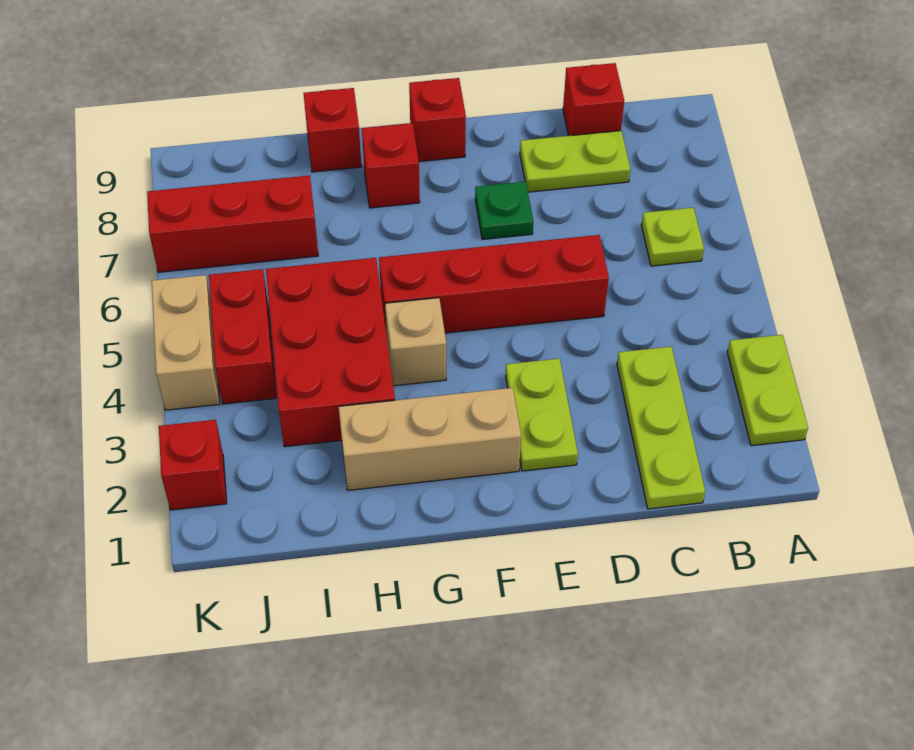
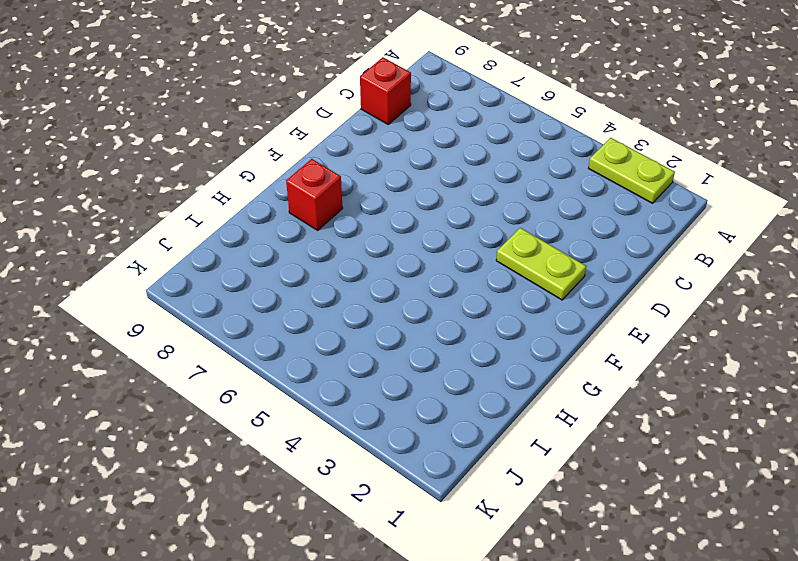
none -> lime 1x1 plate [641,208,704,266]
none -> lime 1x3 plate [617,347,705,509]
none -> lime 1x2 plate [520,131,630,192]

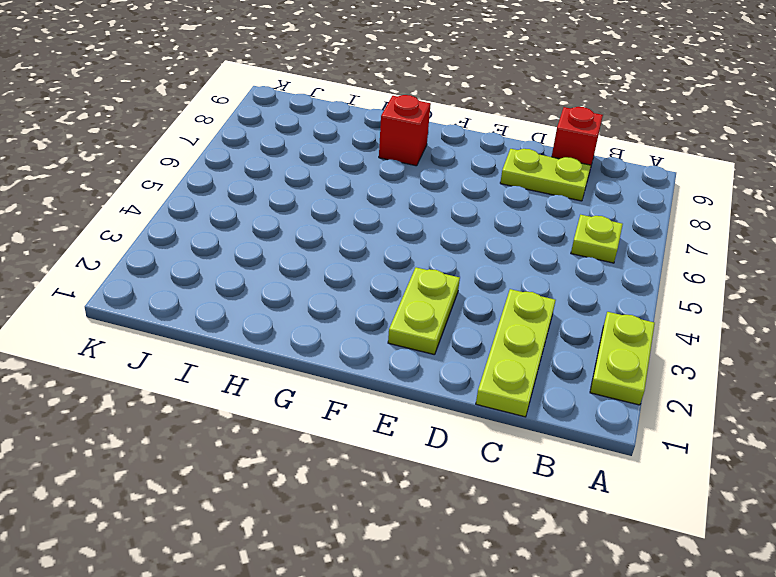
none -> red 1x4 brick [379,235,609,335]
none -> green 1x1 plate [475,182,533,239]
none -> tan 1x3 brick [339,388,521,490]

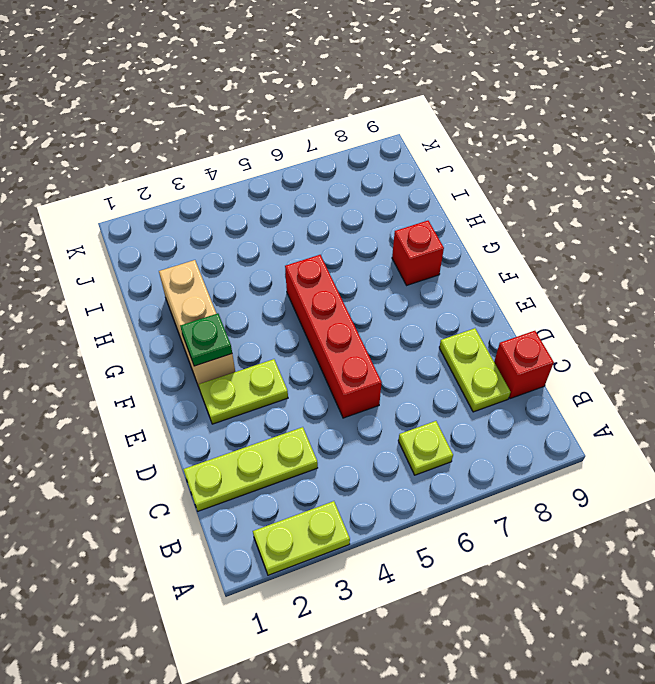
green 1x1 plate [180,313,232,366] -> green 1x1 plate moved to [475,182,533,239]
none -> red 1x1 brick [409,78,466,162]
none -> tan 1x1 brick [385,298,446,386]
none -> red 2x3 brick [266,258,395,447]

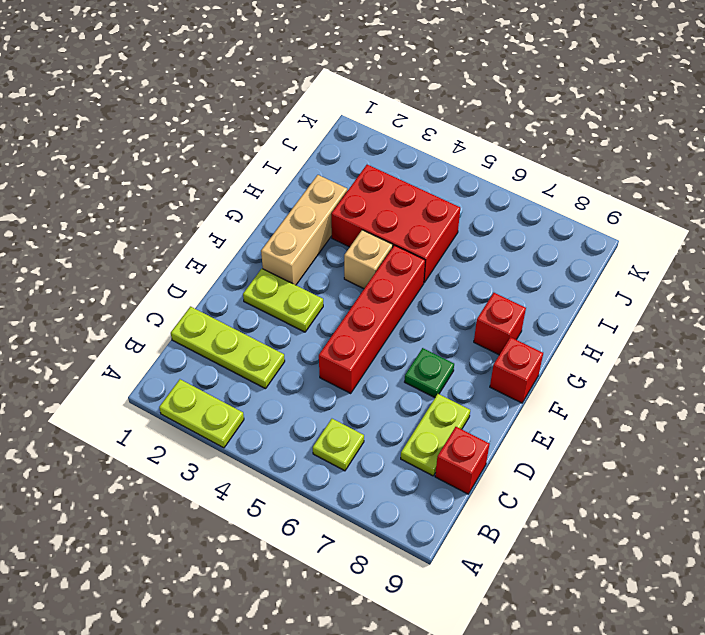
none -> red 1x1 brick [303,88,361,172]
none -> red 1x3 brick [147,175,318,272]
none -> red 1x2 brick [209,269,277,404]

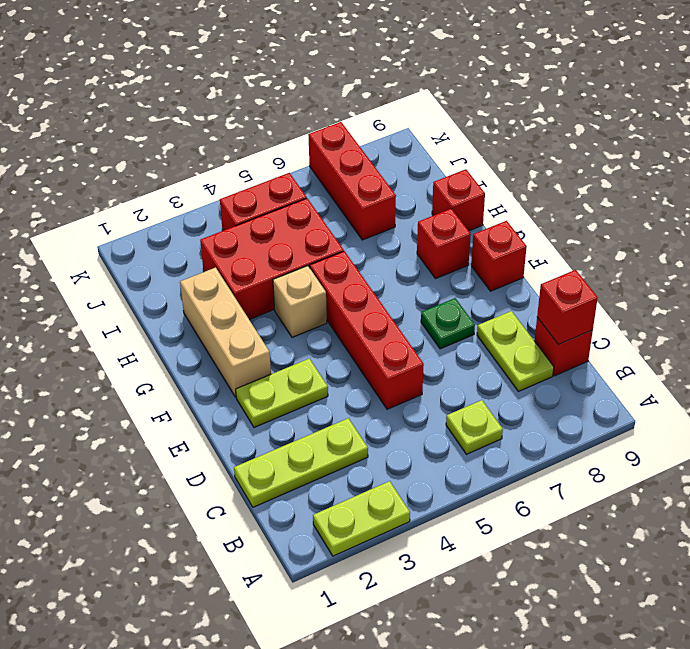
red 1x1 brick [537,270,598,345] -> red 1x1 brick moved to [159,420,227,510]
none -> tan 1x2 brick [152,275,220,410]

